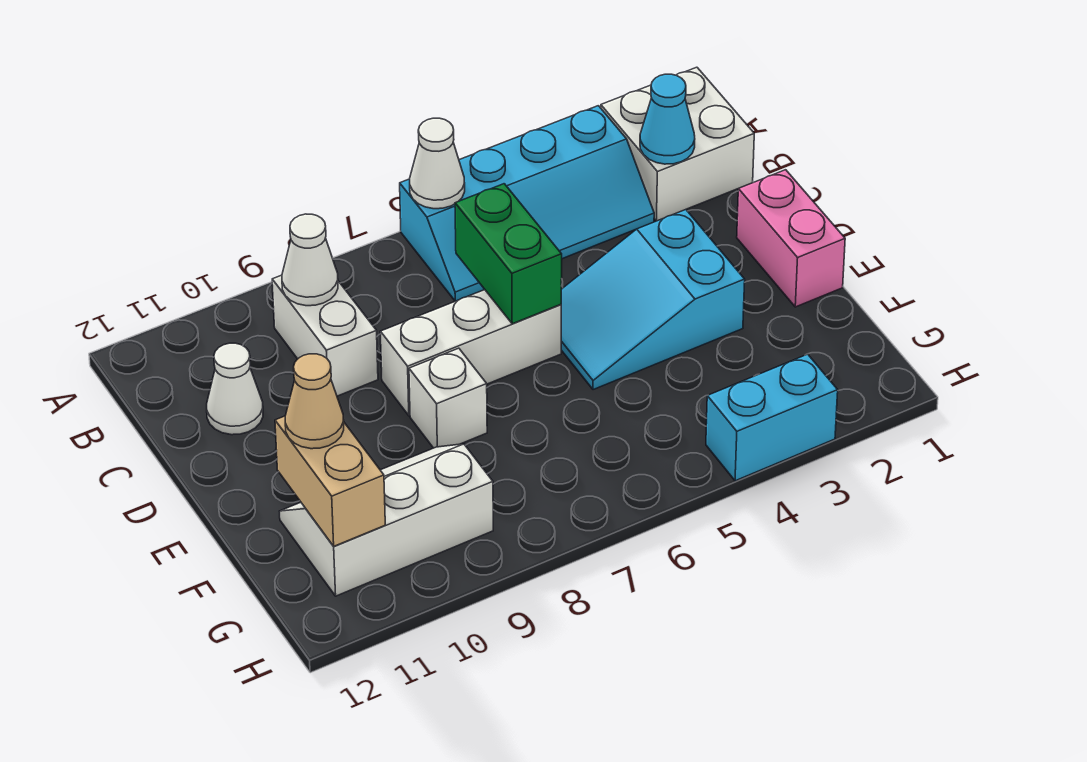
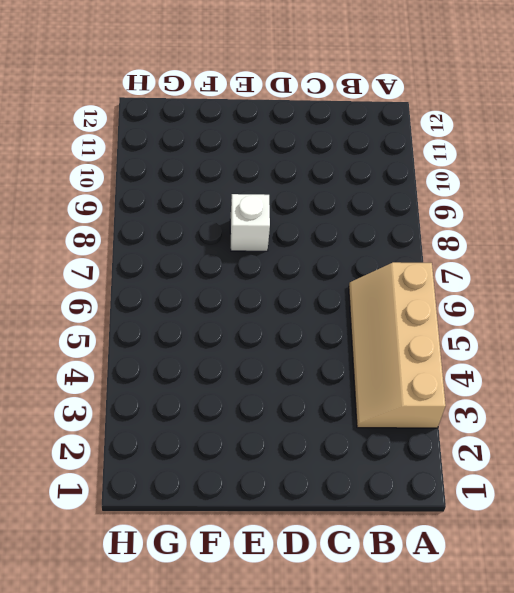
tan 2x4 slope [349,262,446,428] -> cyan 2x4 slope [400,106,654,301]
none -> white 2x2 brick [601,67,754,221]
none -> white 1x2 brick [272,275,378,396]
none -> white 1x1 cone [207,343,263,435]

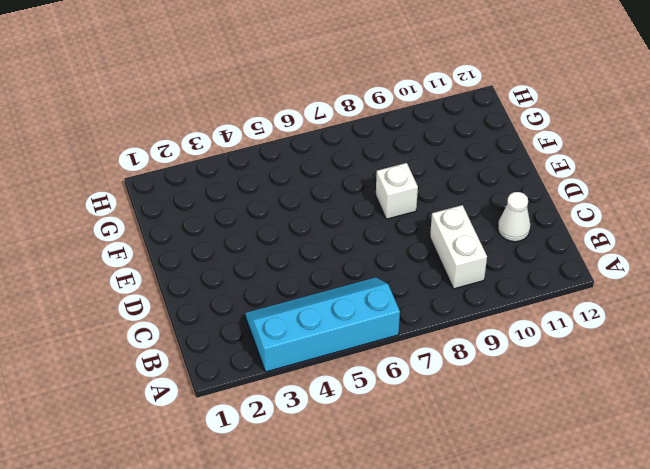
none -> white 2x2 brick [601,67,754,221]
none -> pink 1x2 brick [737,170,845,307]
none -> cyan 2x3 slope [561,210,745,390]

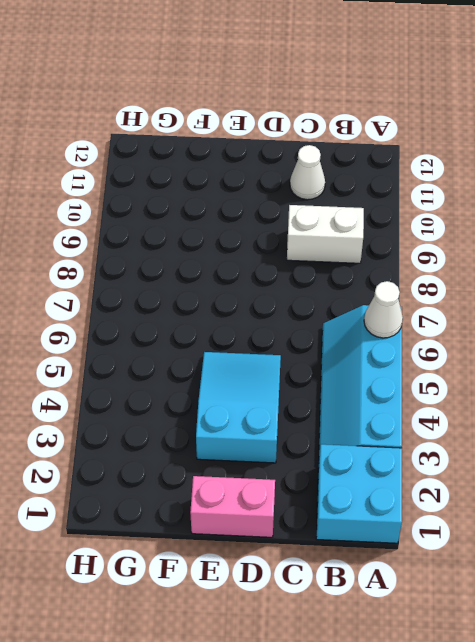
cyan 2x2 brick [316,444,402,543] -> white 2x2 brick [601,67,754,221]
none -> white 1x3 brick [380,290,561,416]
none -> white 1x1 brick [409,348,487,448]
none -> white 2x3 slope [280,444,493,596]

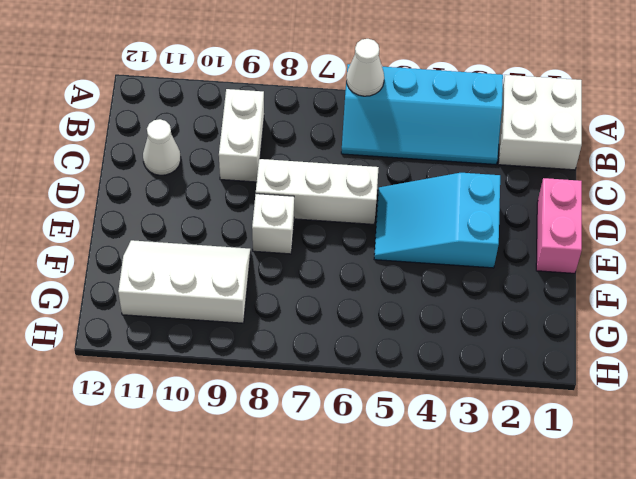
none -> cyan 1x2 brick [706,354,838,481]
none -> cyan 1x1 cone [640,74,695,164]
none -> white 1x1 cone [282,214,338,306]

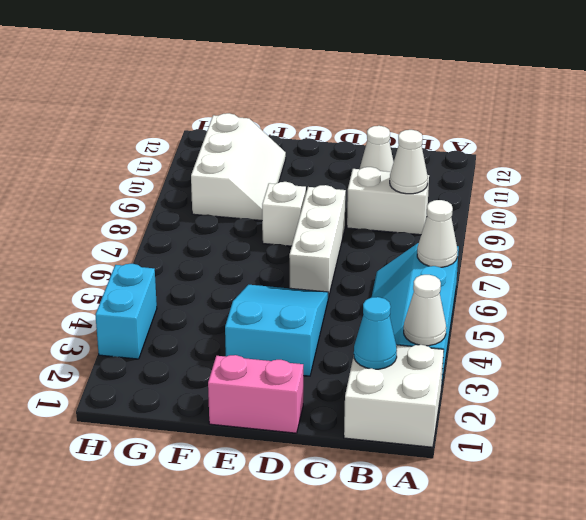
white 1x1 cone [404,275,446,346] -> none
none -> green 1x2 brick [455,184,562,324]
none -> tan 1x2 brick [275,416,385,546]
none -> tan 1x1 cone [285,354,344,449]

